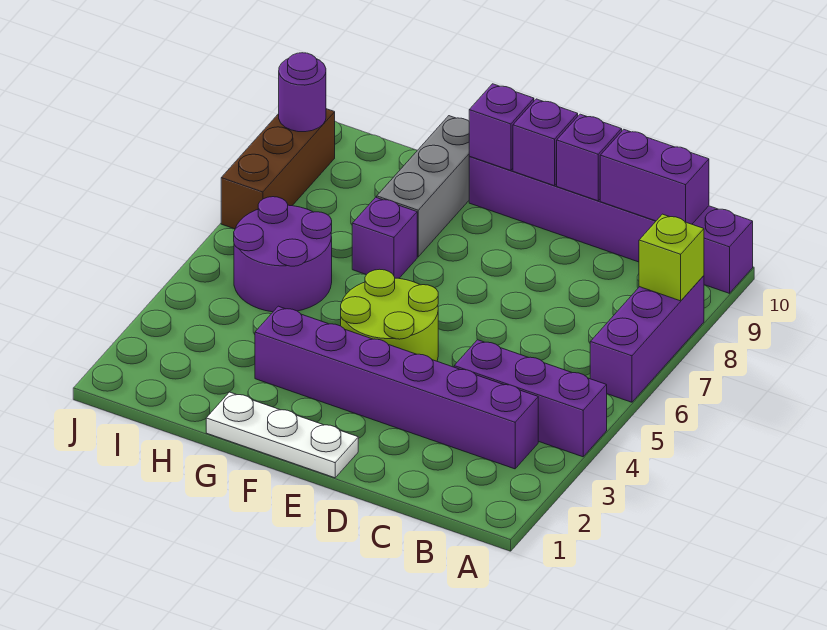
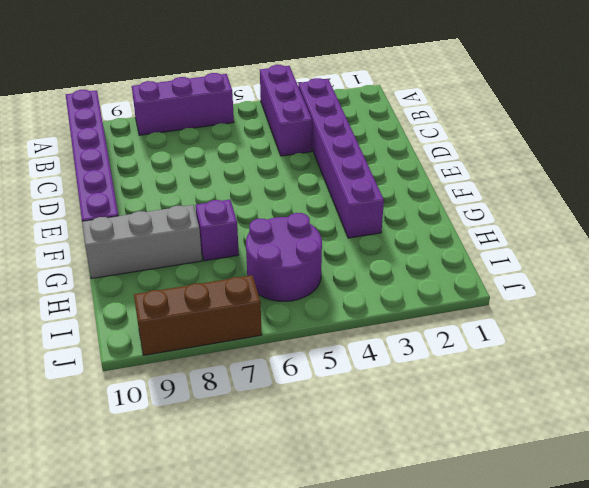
none -> white 1x3 plate [206,392,358,478]
none -> lime 2x2 round brick [341,269,438,361]
none -> lime 1x1 brick [639,214,704,301]

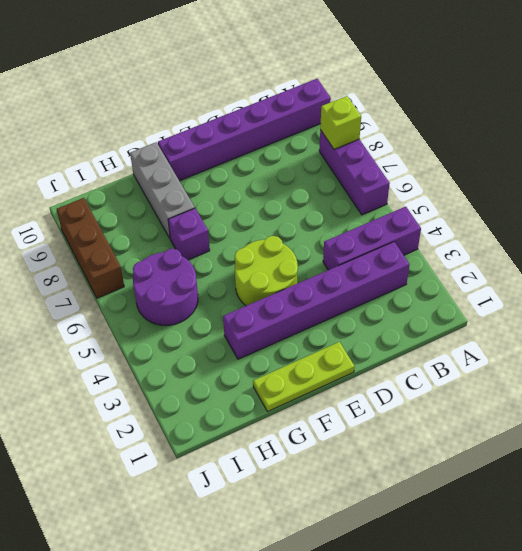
lime 1x3 plate [253,342,355,412] -> white 1x3 plate [206,392,358,478]
none -> purple 1x2 brick [600,129,709,224]
none -> purple 1x1 brick [557,114,622,201]
none -> purple 1x1 brick [513,99,578,186]

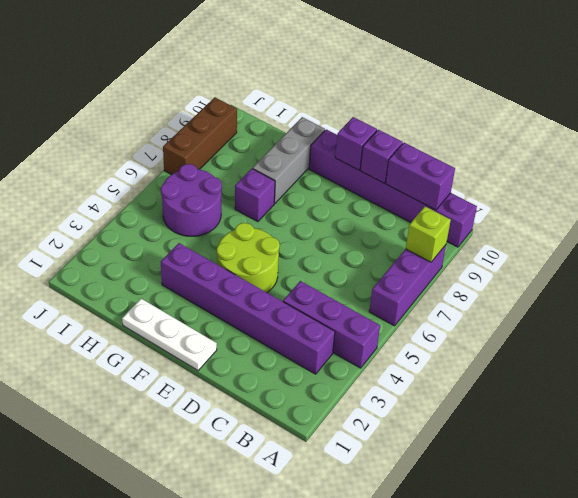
none -> purple 1x1 brick [469,84,534,171]
none -> purple 1x1 round brick [279,53,326,132]

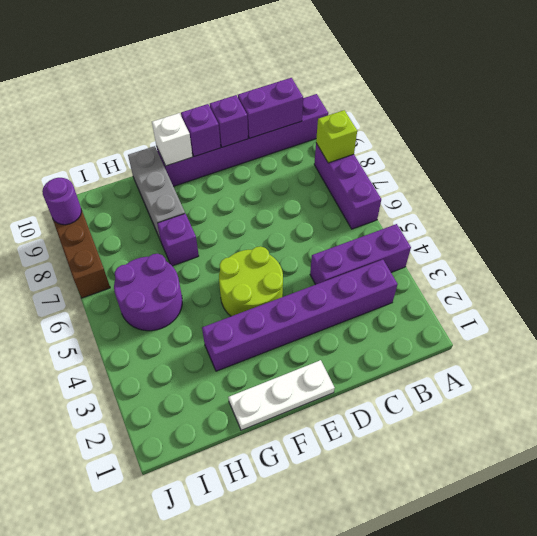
white 1x1 brick [152,113,193,166] -> purple 1x1 brick [469,84,534,171]

